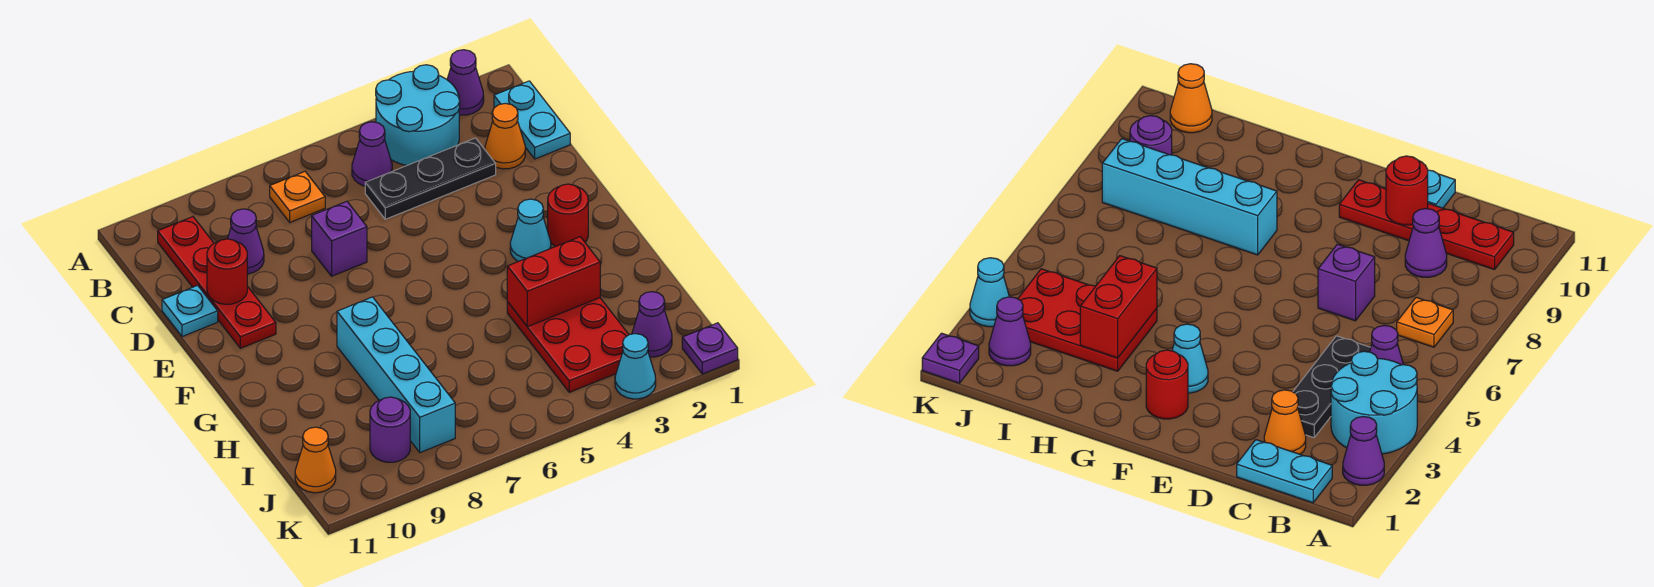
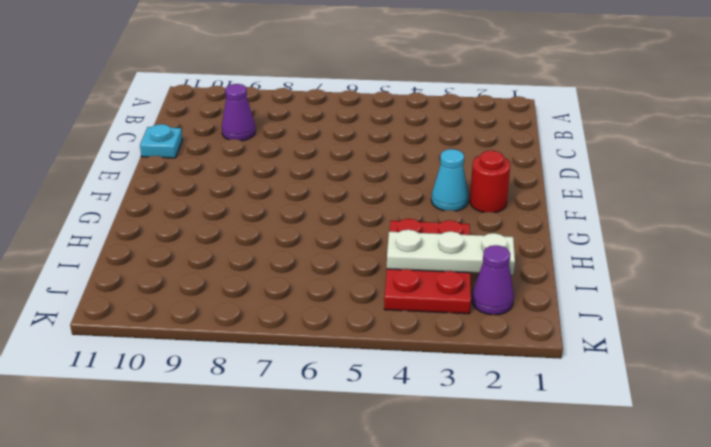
white 1x3 plate [387,230,515,275] -> none
none -> purple 1x1 cone [447,50,484,115]
none -> cyan 2x2 round brick [376,65,460,166]
none -> cyan 1x2 plate [494,81,570,159]

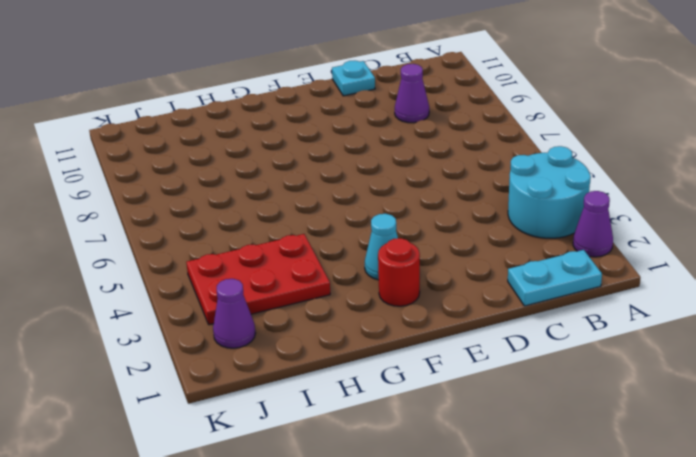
none -> purple 1x1 cone [352,122,392,186]
none -> orange 1x1 plate [270,172,325,222]
none -> red 1x4 plate [158,217,276,348]

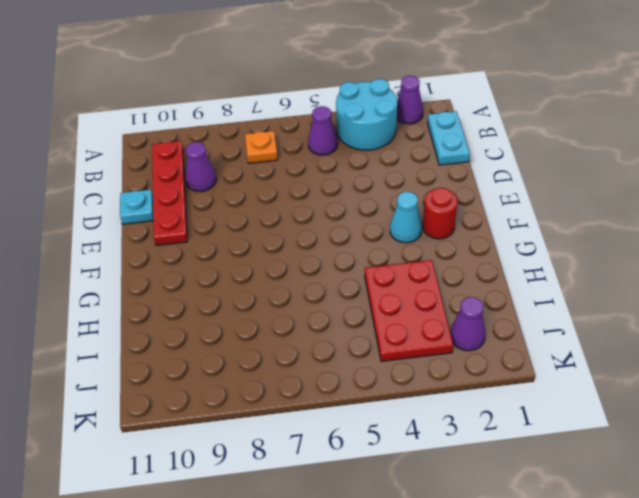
none -> orange 1x1 cone [485,103,525,169]
none -> black 1x3 plate [365,138,496,219]
none -> purple 1x1 brick [312,201,367,276]

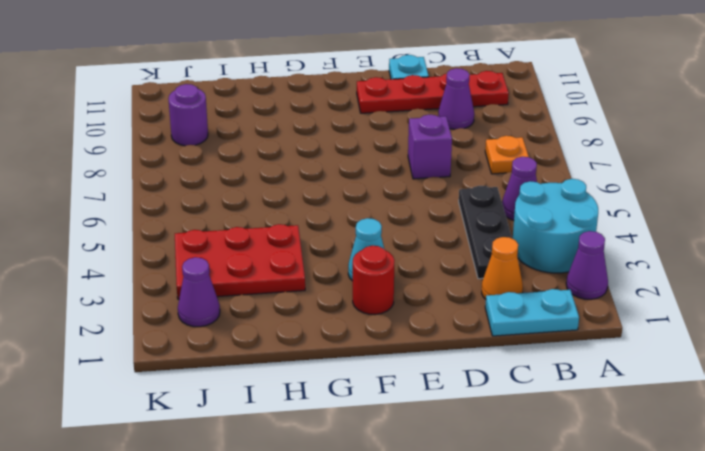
none -> cyan 1x4 brick [337,297,455,453]
none -> orange 1x1 cone [295,427,336,493]
none -> purple 1x1 plate [682,323,738,374]

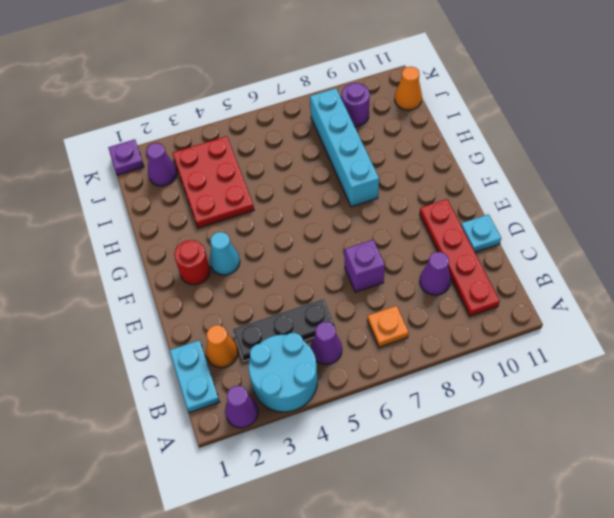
none -> cyan 1x1 cone [615,334,656,399]
none -> red 1x1 round brick [207,239,247,304]
none -> red 1x2 brick [507,237,600,327]

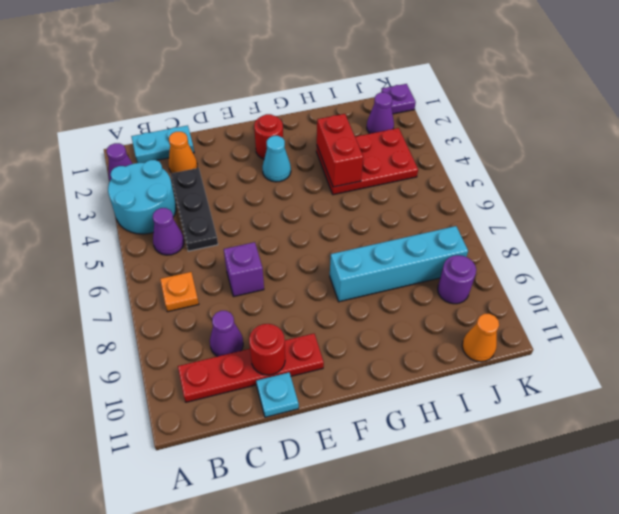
none -> cyan 1x1 cone [615,334,656,399]

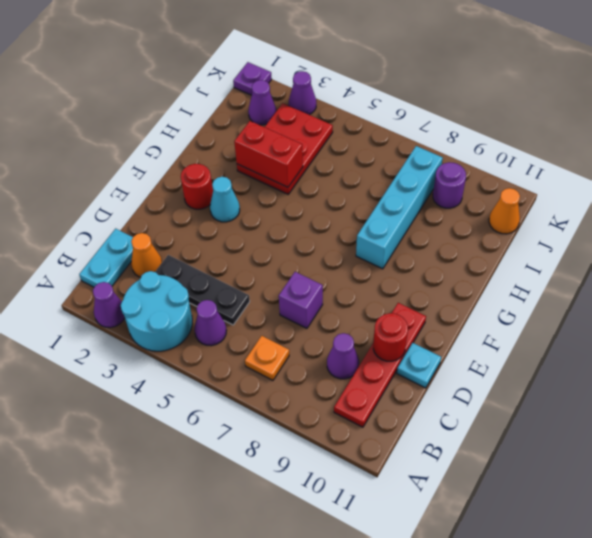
purple 1x1 cone [289,71,316,115] -> cyan 1x1 cone [615,334,656,399]

